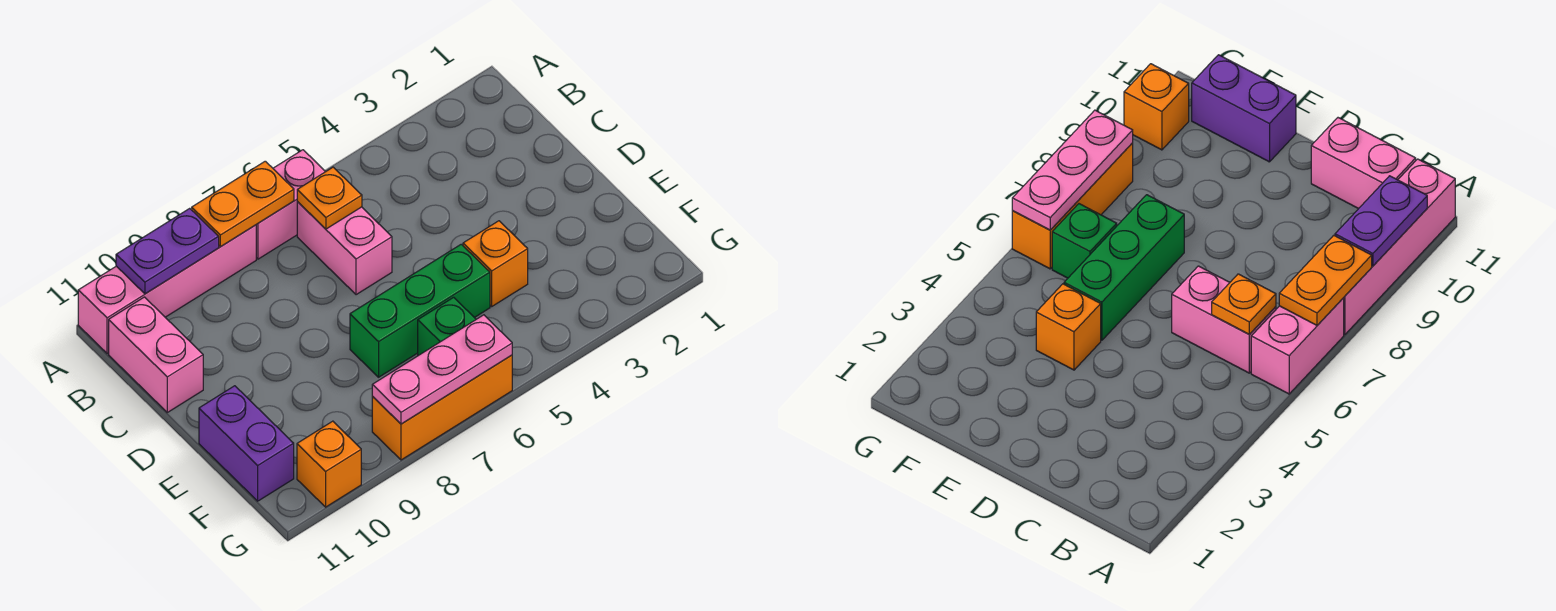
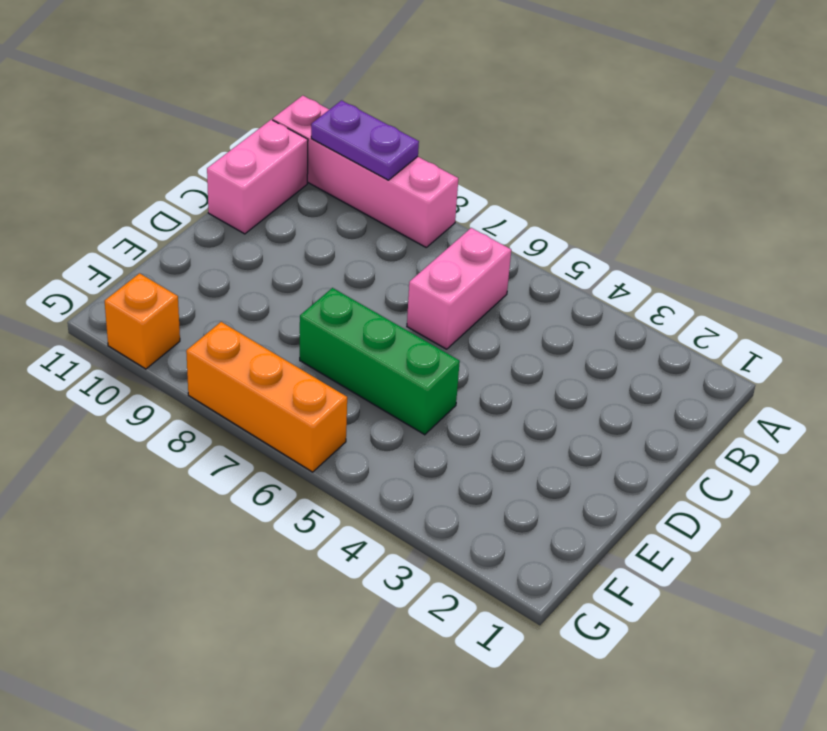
none -> pink 1x2 brick [256,150,325,259]
none -> orange 1x1 brick [463,221,528,306]
none -> purple 1x2 brick [199,386,294,501]

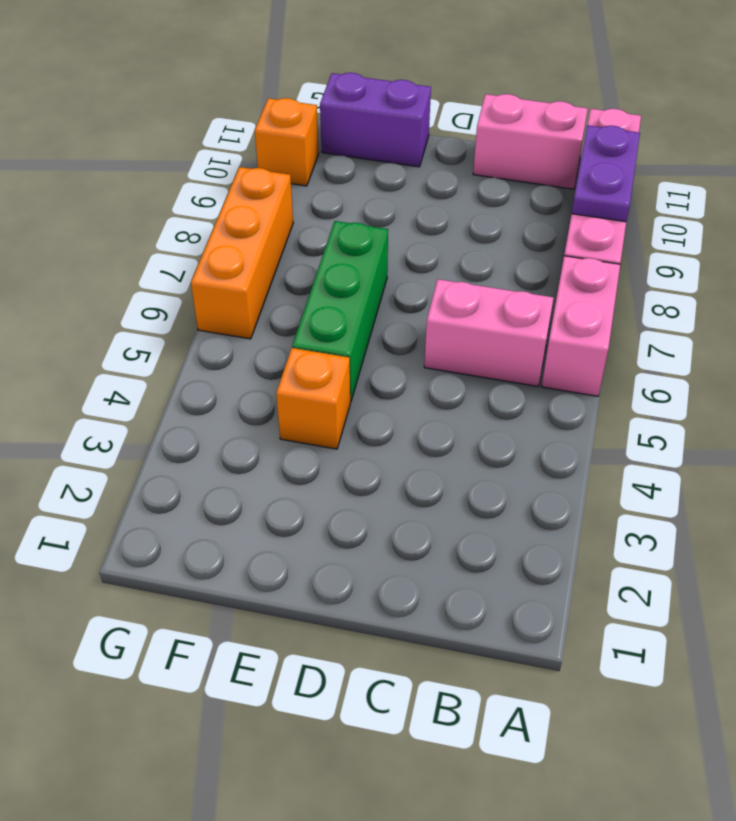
none -> green 1x1 brick [418,297,476,356]
none -> orange 1x2 plate [192,161,294,247]
none -> orange 1x1 plate [297,167,362,229]

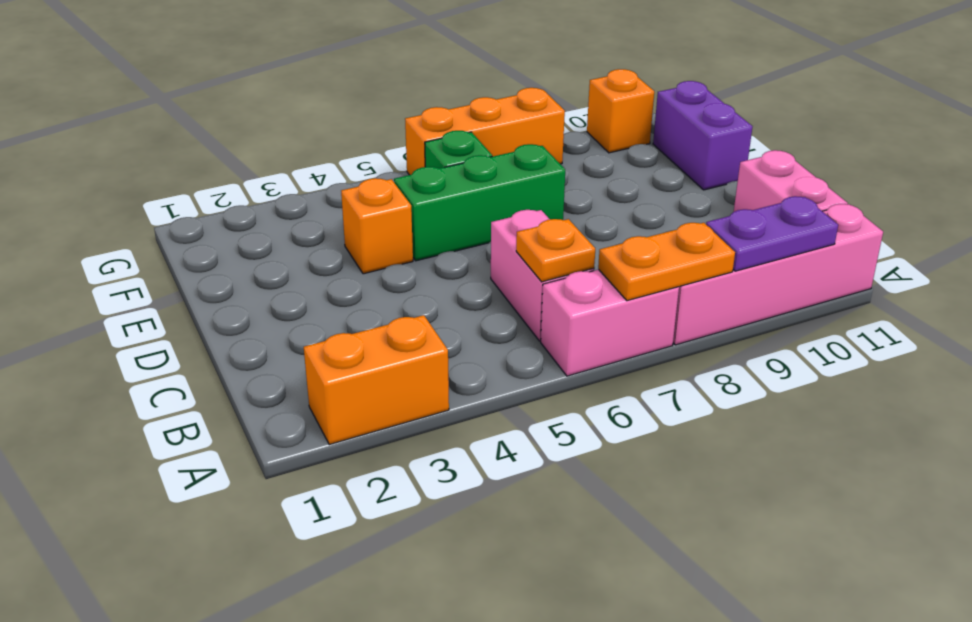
orange 1x2 brick [304,315,449,444] -> none
none -> pink 1x3 plate [372,315,512,424]

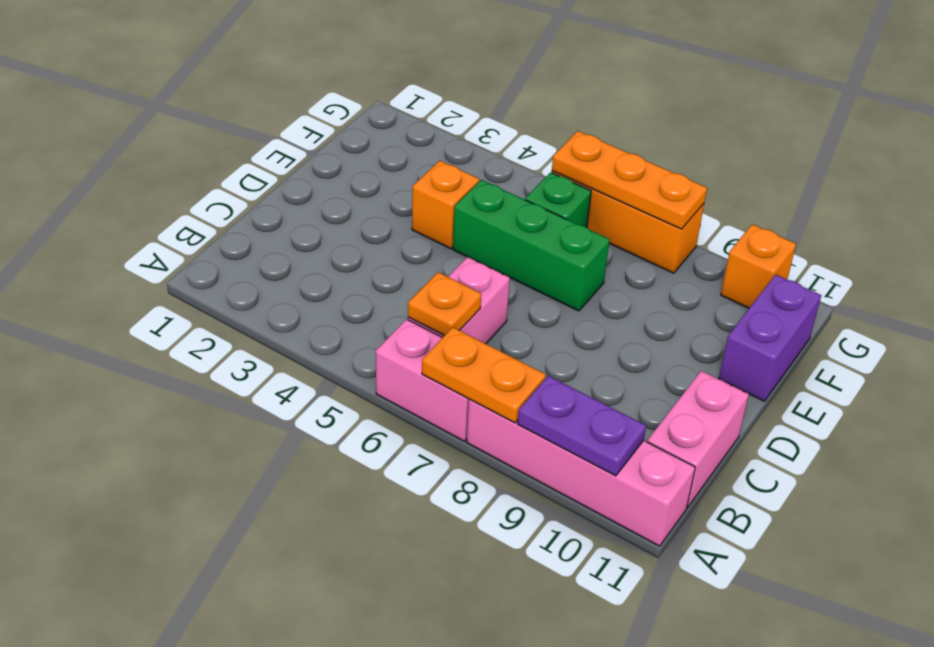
orange 1x3 plate [552,131,707,229] -> pink 1x3 plate [372,315,512,424]

